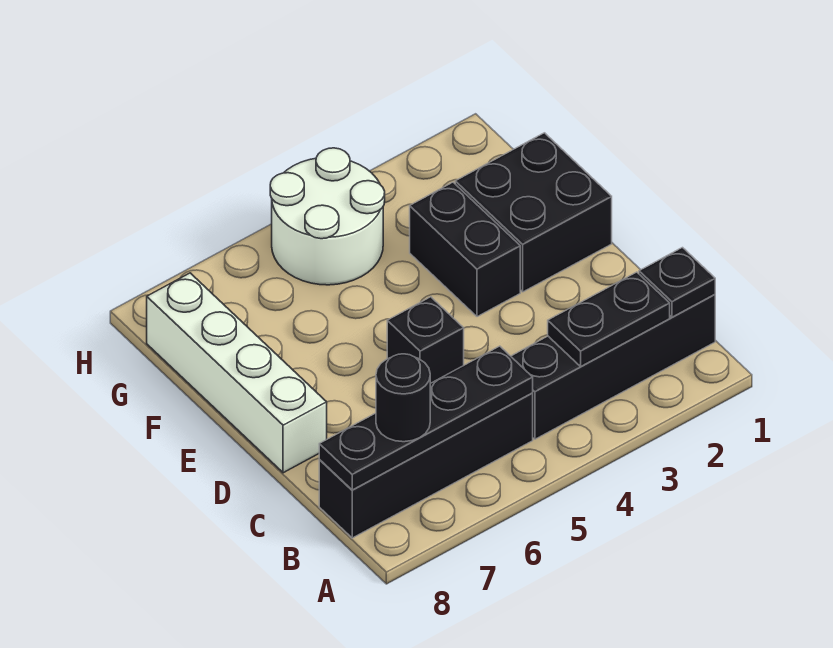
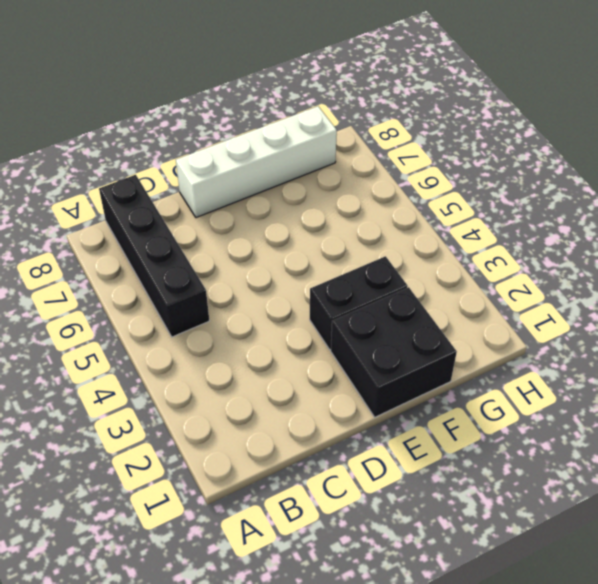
none -> black 1x4 brick [511,294,715,439]
none -> black 1x1 brick [387,297,464,383]

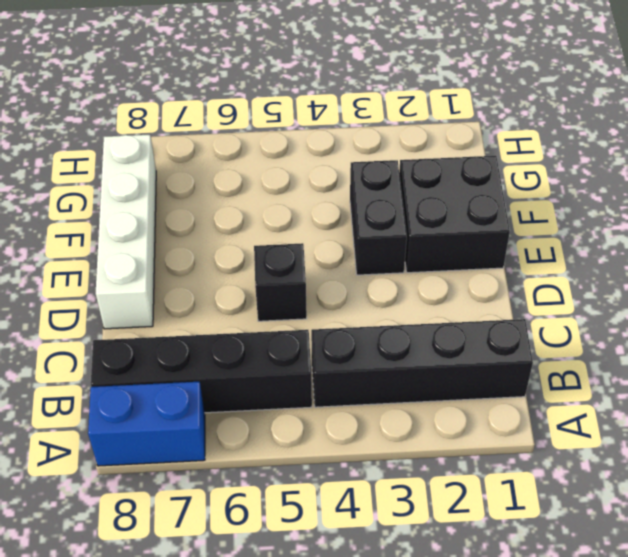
blue 1x2 brick [88,382,205,466] -> none
none -> white 2x2 round brick [270,148,385,285]
none -> black 1x1 plate [639,248,715,317]

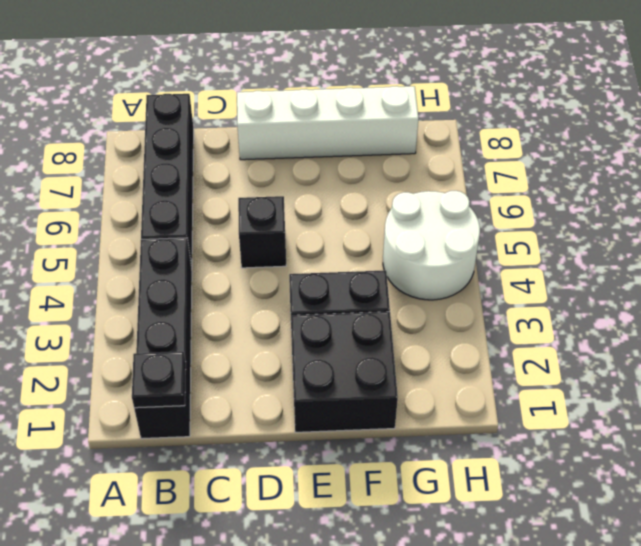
none -> black 1x2 plate [548,272,670,366]
none -> black 1x4 plate [319,346,533,490]

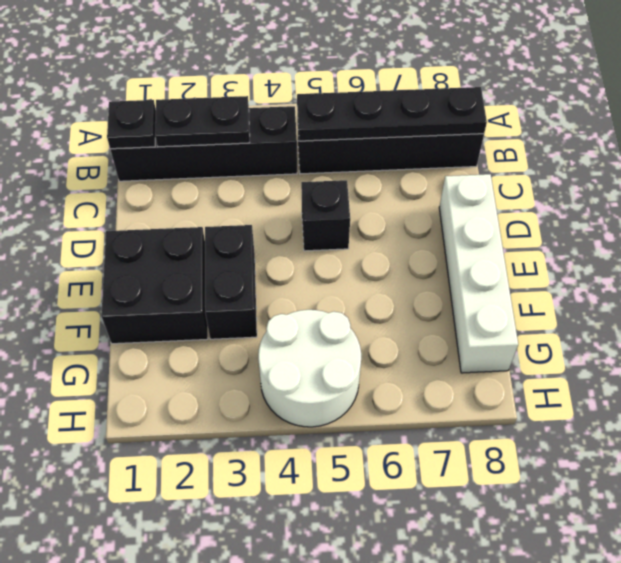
none -> black 1x1 round brick [376,354,430,442]

